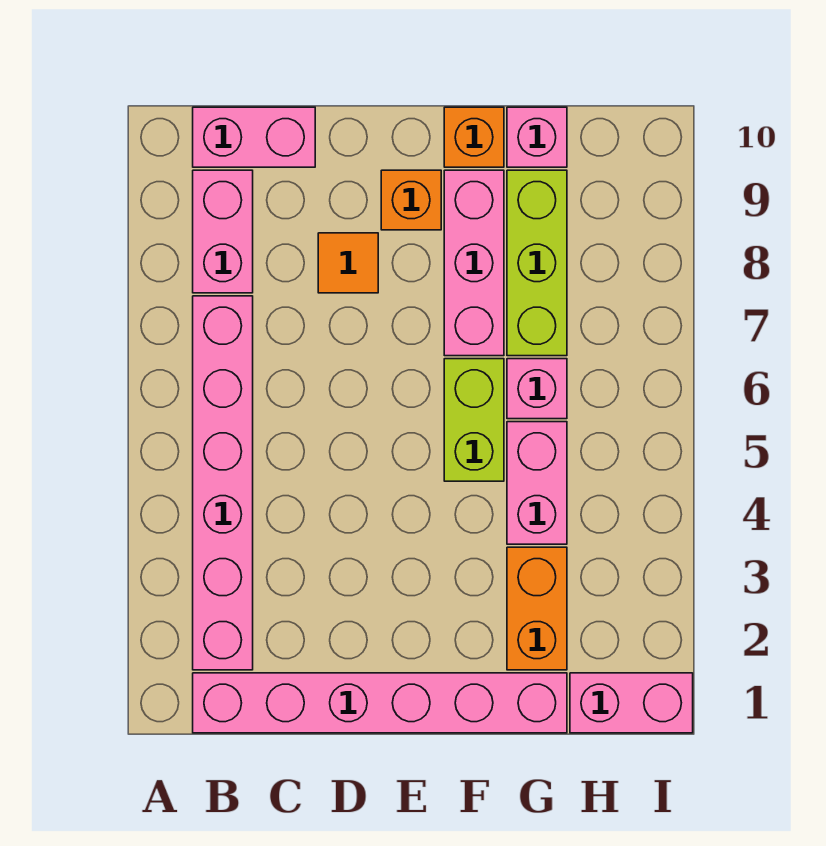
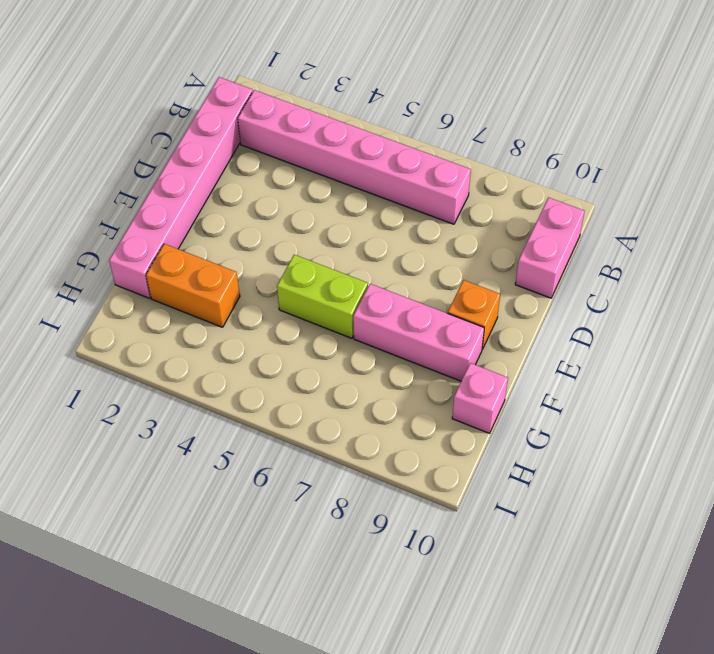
none -> pink 1x2 brick [193,170,253,293]
none -> orange 1x1 tile [318,233,378,293]
none -> orange 1x1 brick [444,107,504,167]

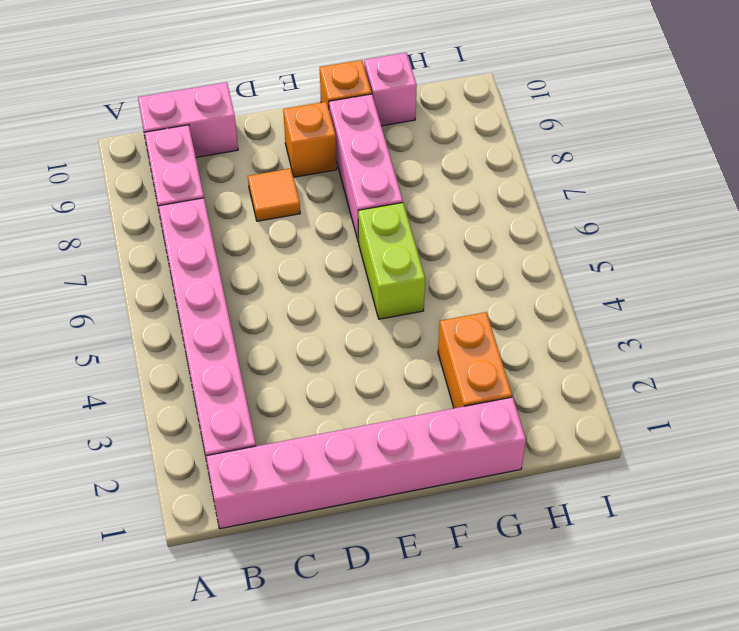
none -> pink 1x2 brick [507,422,567,544]
none -> pink 1x1 brick [507,359,567,419]
none -> lime 1x3 brick [507,170,567,356]

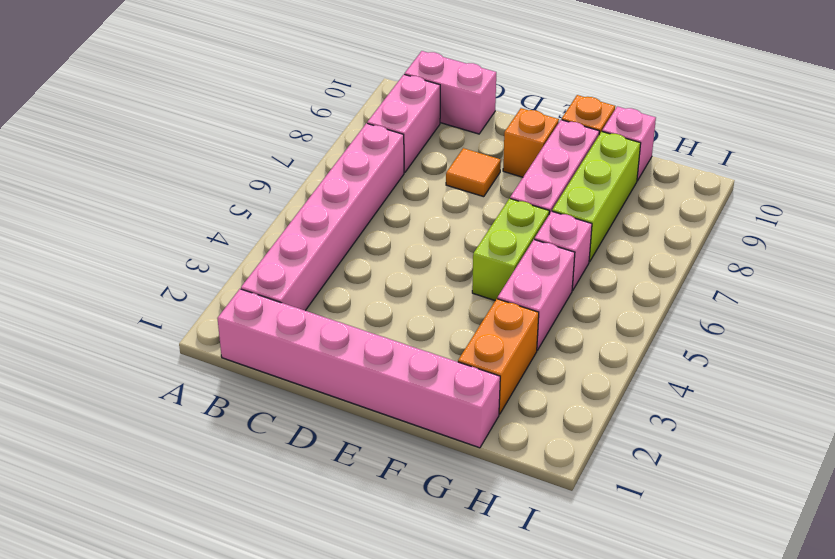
none -> pink 1x2 brick [570,673,693,733]

